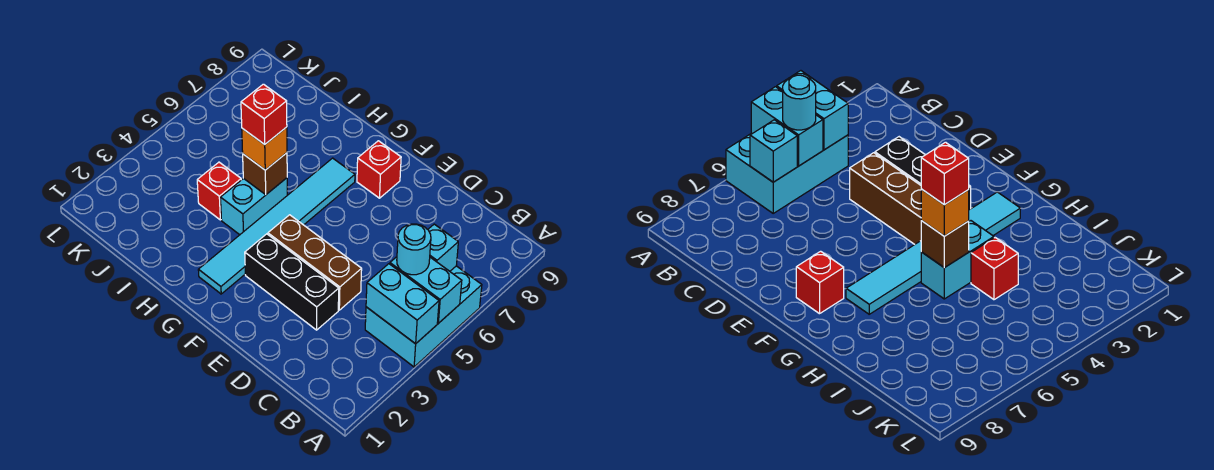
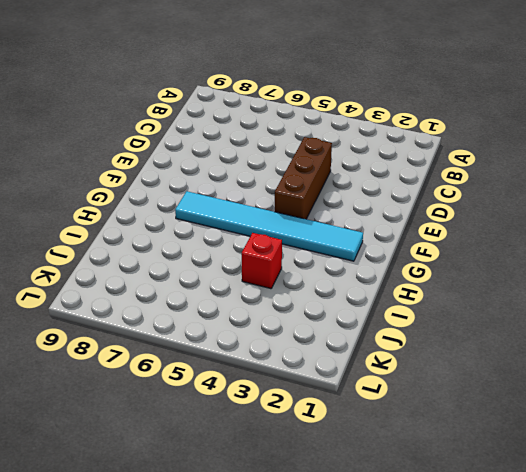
none -> cyan 2x3 brick [365,266,482,367]
none -> black 1x3 brick [245,234,339,330]
none -> red 1x1 brick [357,141,401,198]

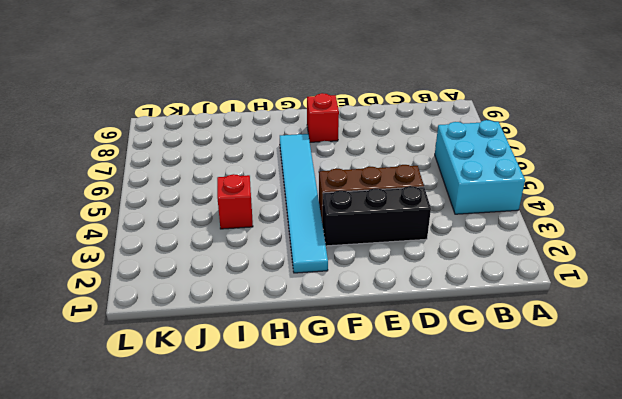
none -> cyan 1x2 brick [221,178,287,235]
none -> cyan 1x2 brick [366,264,439,344]
none -> cyan 1x2 brick [390,257,462,323]

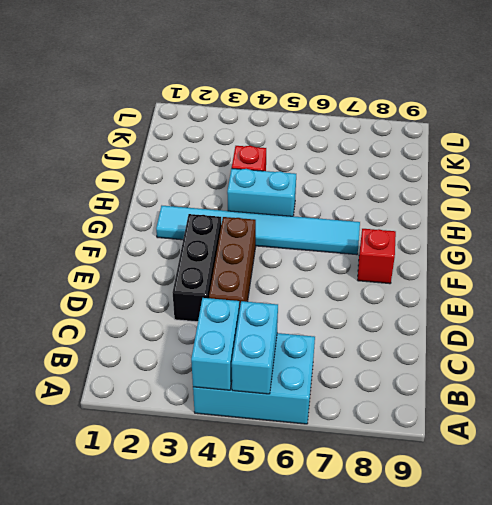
none -> cyan 1x1 brick [428,224,458,271]
none -> brown 1x1 brick [243,153,287,195]
none -> cyan 1x1 round brick [397,224,431,275]

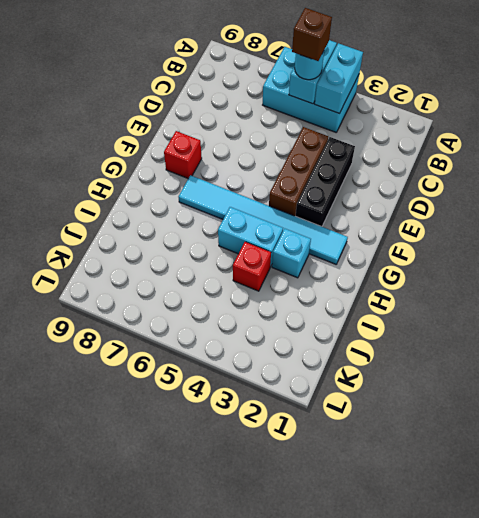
brown 1x1 brick [292,8,332,61] -> brown 1x1 brick moved to [243,153,287,195]
cyan 1x1 brick [272,229,311,278] -> cyan 1x1 brick moved to [428,224,458,271]
none -> orange 1x1 brick [242,127,287,170]
none -> red 1x1 brick [241,84,287,144]

